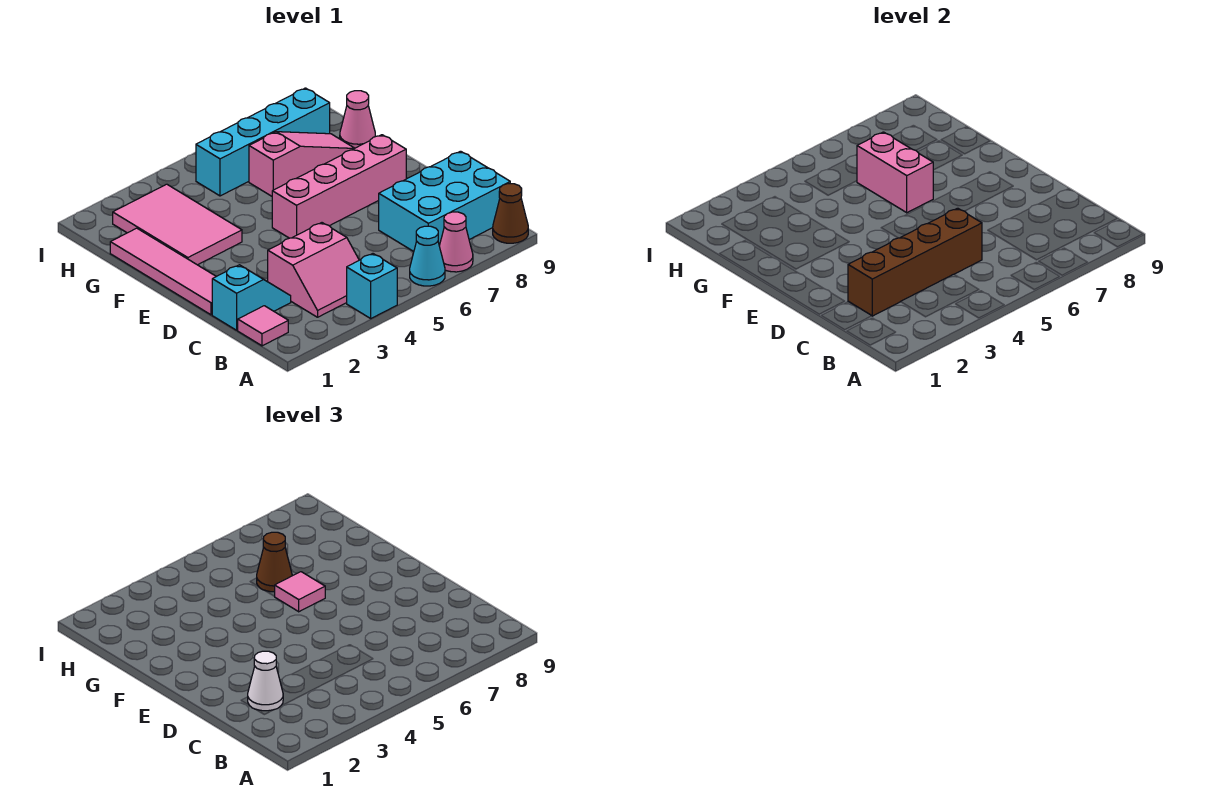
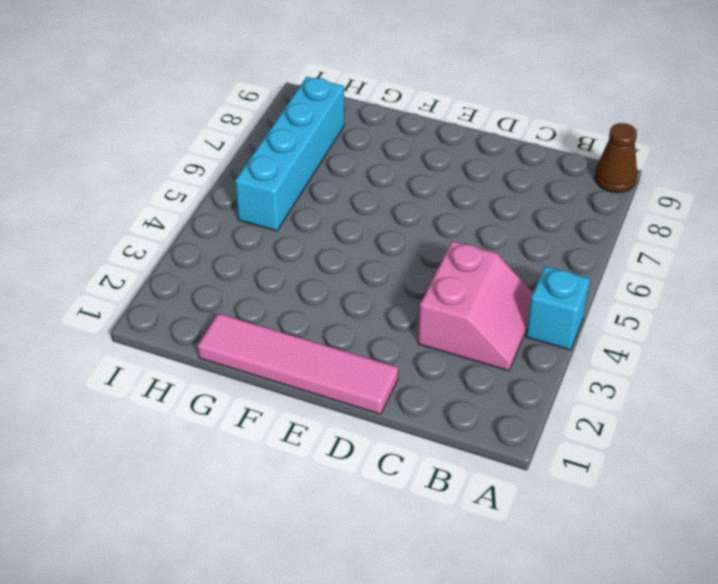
none -> cyan 1x1 cone [410,226,445,286]
none -> pink 1x1 cone [439,212,473,272]
none -> pink 1x1 tile [238,306,288,346]

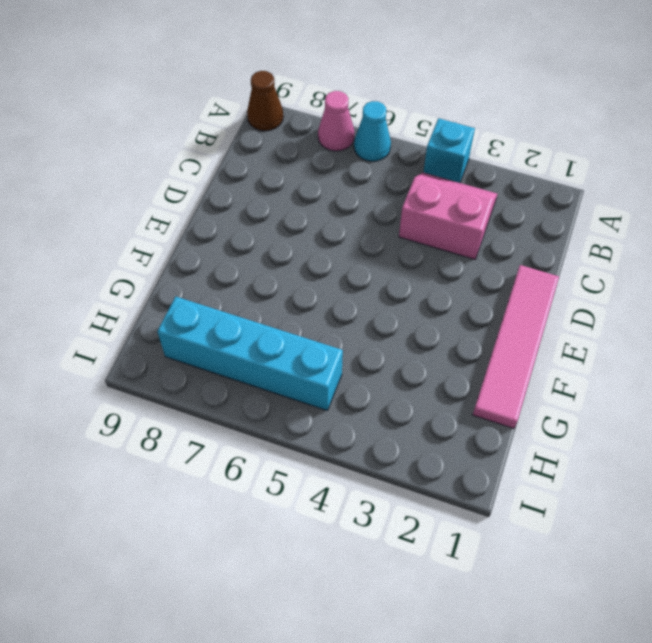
none -> pink 1x1 tile [238,306,288,346]
none -> cyan 2x3 brick [379,151,510,251]
none -> cyan 1x2 slope [212,265,291,330]

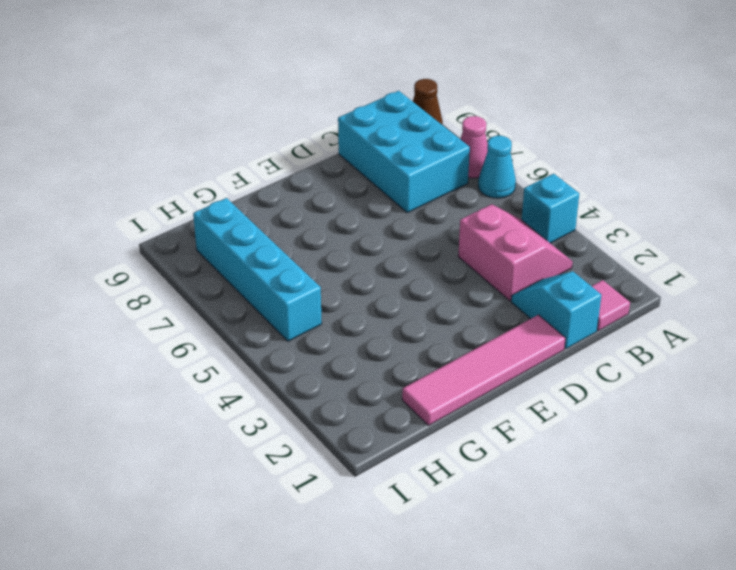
none -> pink 1x4 brick [272,135,406,238]
none -> pink 2x3 tile [113,184,242,265]
none -> pink 1x3 slope [249,132,354,196]

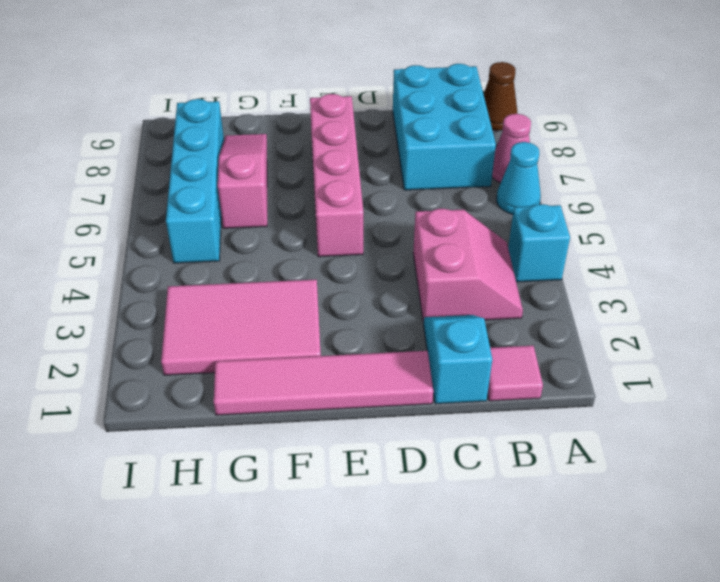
none -> pink 1x1 cone [340,91,375,148]
none -> brown 1x4 brick [848,208,982,316]
none -> pink 1x2 brick [857,132,933,213]

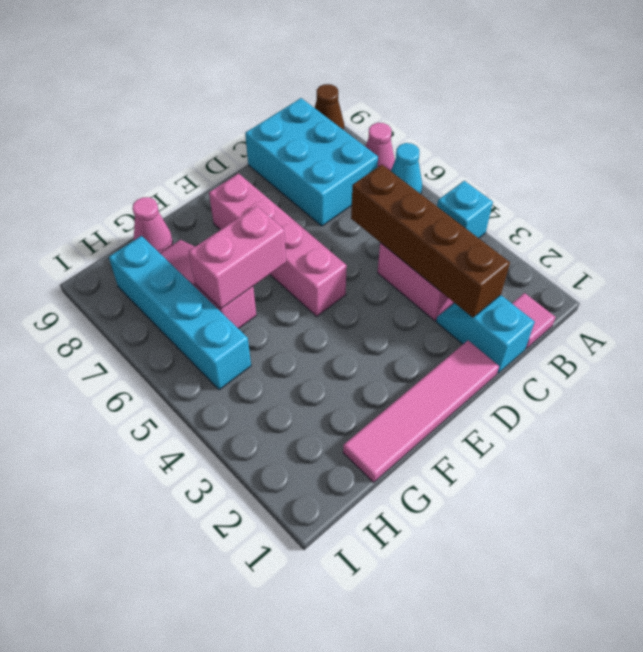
none -> pink 2x3 tile [113,184,242,265]
none -> white 1x1 cone [248,651,283,711]
none -> pink 1x1 tile [274,572,325,612]

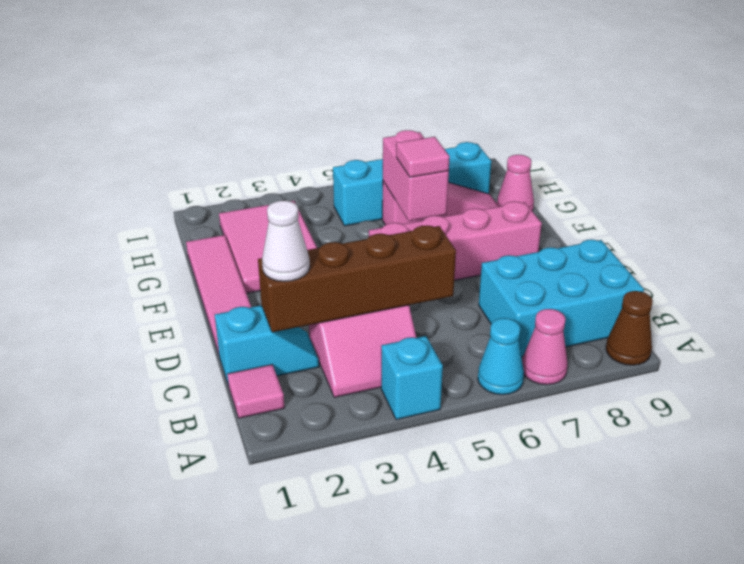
none -> brown 1x1 cone [257,532,292,592]

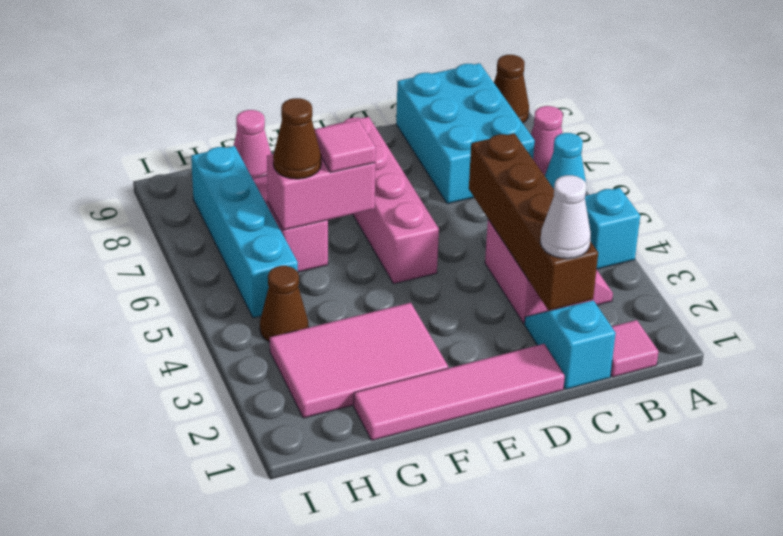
brown 1x1 cone [260,266,308,342] -> none

